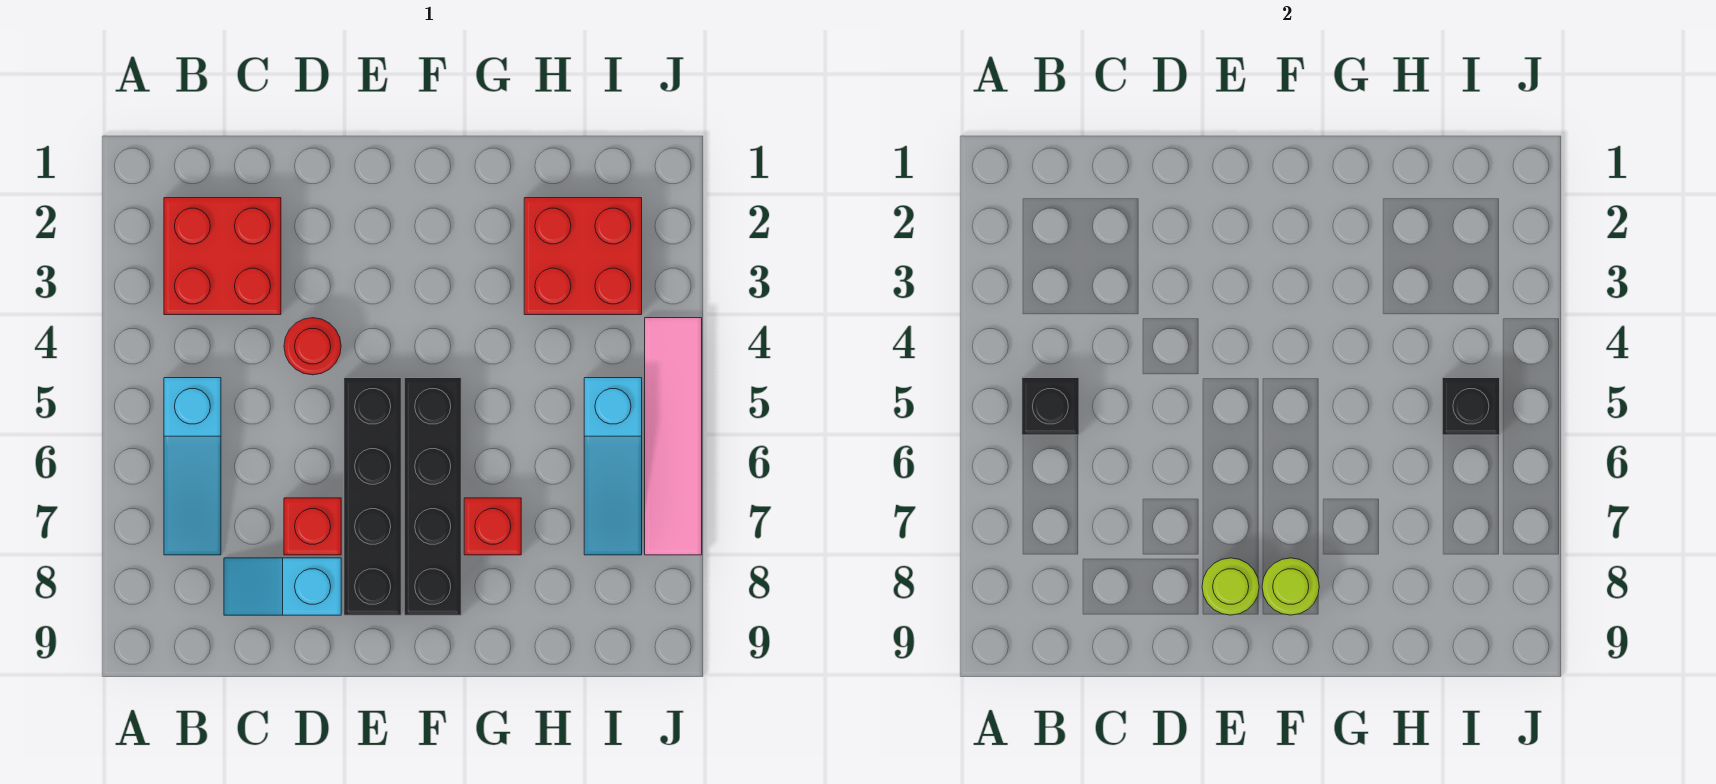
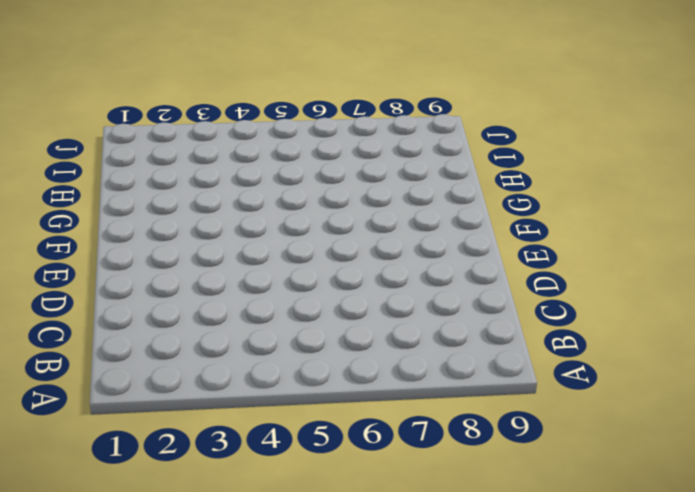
none -> red 2x2 brick [164,198,281,315]
none -> cyan 1x3 slope [164,378,221,555]
none -> cyan 1x2 slope [224,558,341,615]

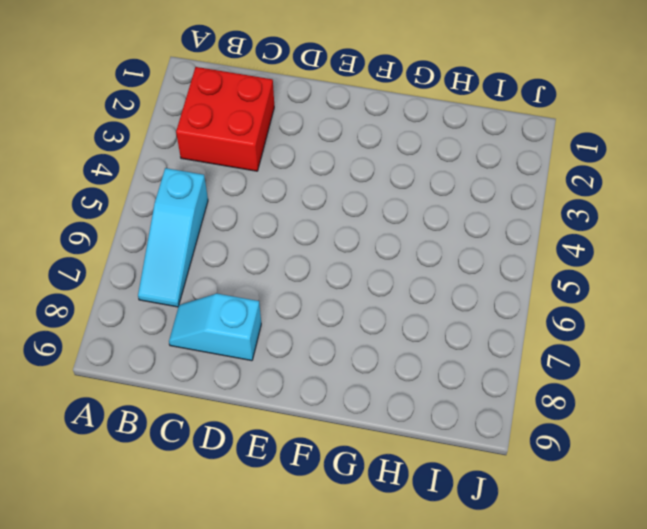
none -> red 1x1 round brick [284,318,341,375]
none -> red 1x1 brick [284,498,341,555]
none -> black 1x4 brick [344,378,401,615]

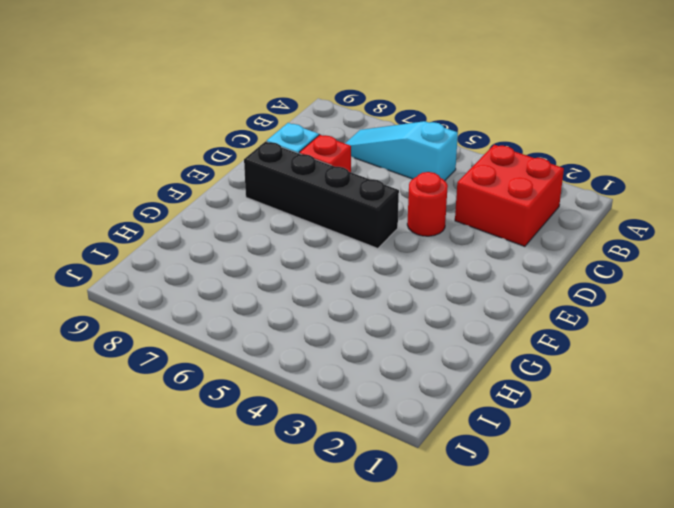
none -> black 1x4 brick [404,378,461,615]
none -> red 1x1 brick [464,498,521,555]
none -> red 2x2 brick [524,198,642,315]

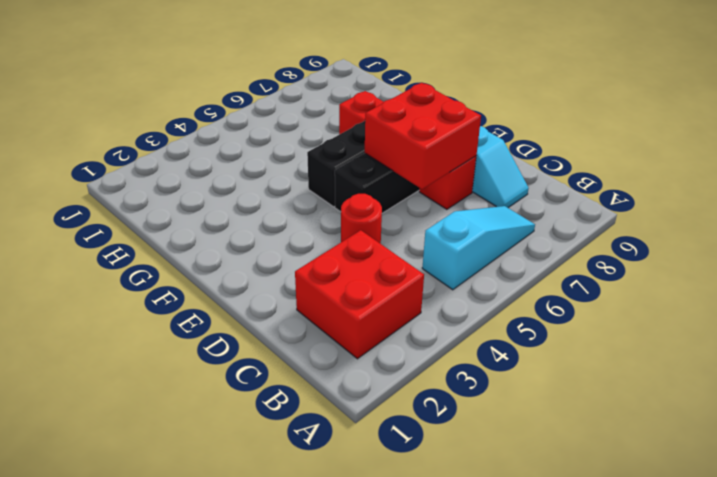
red 2x2 brick [365,83,481,189] -> red 2x2 brick moved to [524,198,642,315]
none -> cyan 1x3 slope [584,378,642,555]
none -> pink 1x4 tile [645,318,702,555]
none -> black 1x1 brick [1022,378,1079,435]

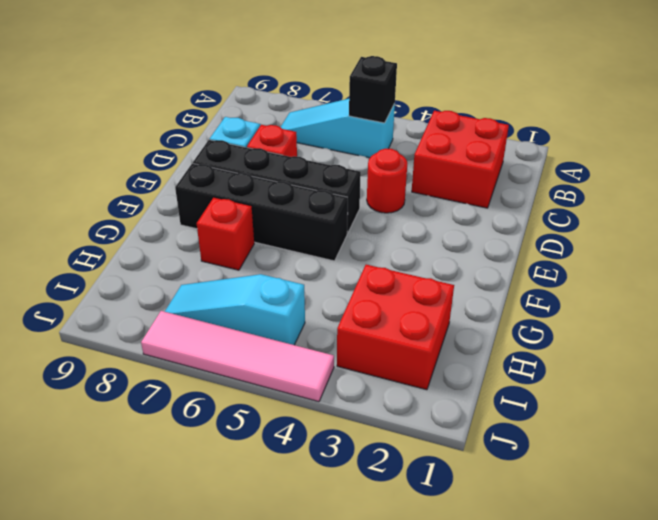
none -> lime 1x1 round brick [1202,558,1259,615]
none -> lime 1x1 round brick [1262,558,1319,615]
none -> black 1x1 brick [1442,378,1500,435]

